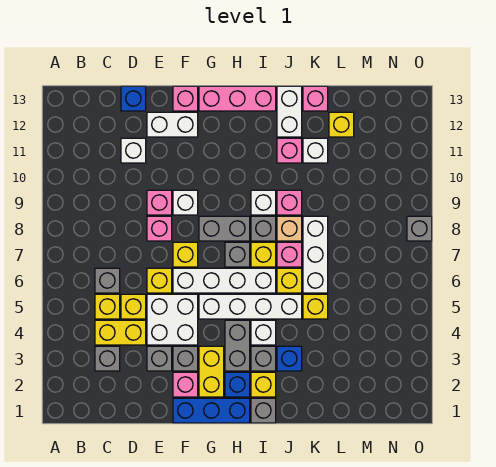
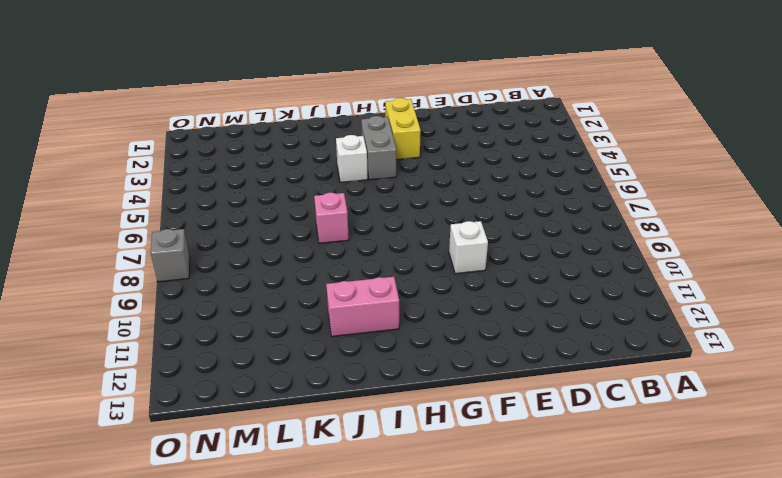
pink 1x2 brick [326,277,399,337] -> pink 1x1 brick [277,138,302,163]
none -> grey 1x1 brick [95,346,120,371]
none -> yellow 1x2 brick [95,320,146,345]
none -> yellow 1x1 brick [95,294,120,319]
none -> grey 1x1 brick [95,268,120,293]

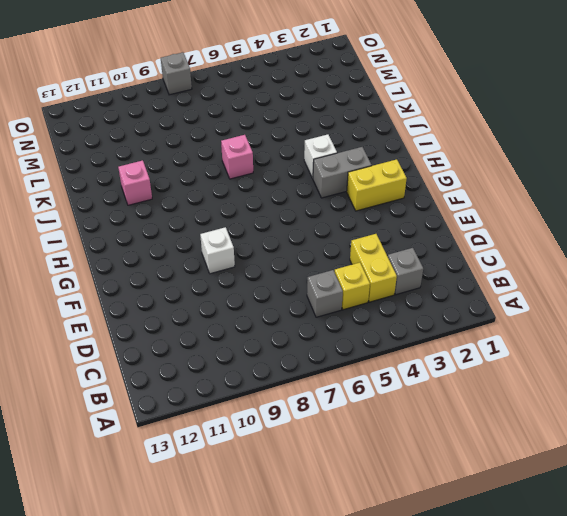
none -> yellow 1x1 brick [121,294,146,319]
none -> white 1x1 brick [121,138,146,163]
none -> blue 1x1 brick [121,86,146,111]
none -> grey 1x1 brick [147,346,172,371]

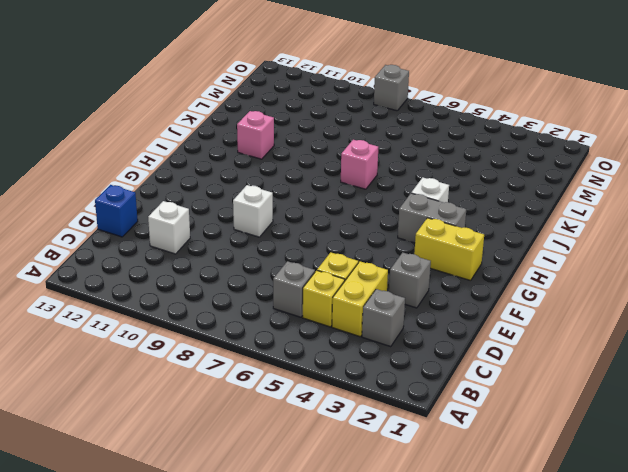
none -> white 2x2 brick [147,294,198,345]
none -> yellow 1x1 brick [147,268,172,293]
none -> pink 1x1 brick [147,216,172,241]
none -> pink 1x1 brick [147,190,172,215]

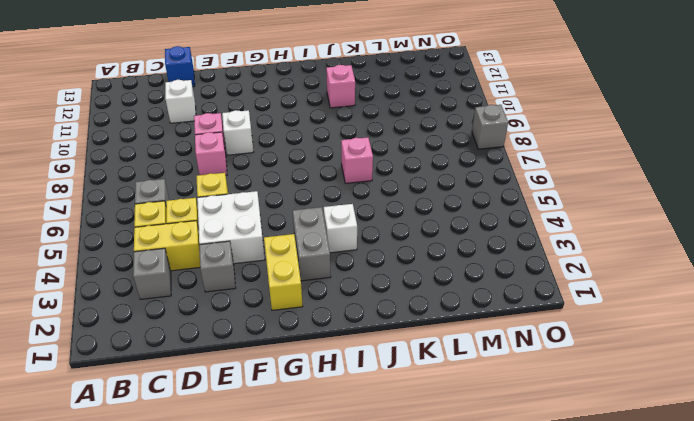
none -> white 1x2 brick [147,112,198,137]
none -> blue 1x3 brick [173,398,250,423]
none -> pink 1x1 brick [173,372,198,397]
none -> grey 1x1 brick [173,346,198,371]

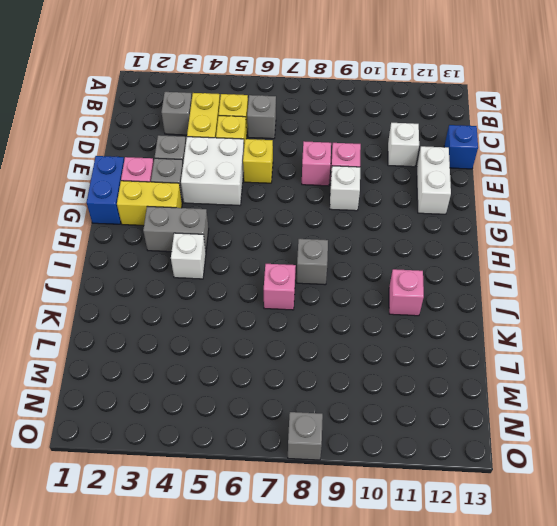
blue 1x2 brick [87,156,124,224] -> blue 1x3 brick [173,398,250,423]
none -> white 1x4 brick [173,268,276,293]
none -> yellow 1x1 brick [173,242,198,267]
none -> pink 1x1 brick [173,86,198,111]
none -> white 1x4 brick [199,294,302,319]

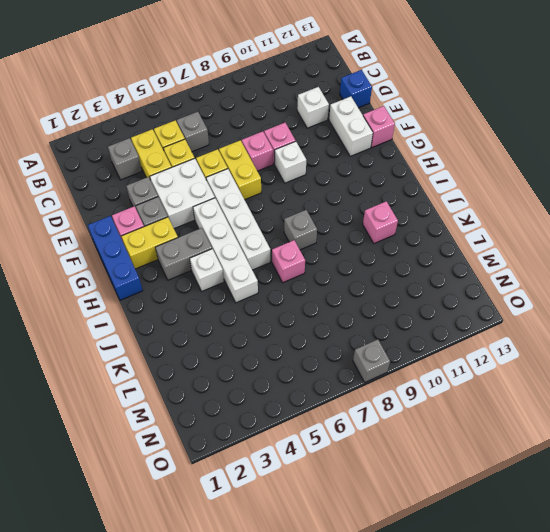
yellow 1x2 brick [219,140,261,200] -> yellow 1x1 brick [173,242,198,267]
none -> grey 1x2 brick [199,216,250,241]
none -> pink 1x3 brick [199,86,276,111]
none -> blue 1x1 brick [225,372,250,397]
none -> grey 1x1 brick [225,242,250,267]

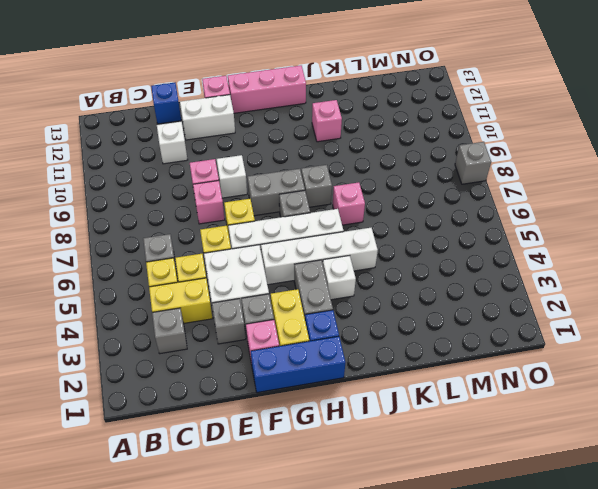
none -> grey 1x1 brick [251,398,276,423]
none -> yellow 1x1 brick [251,372,276,397]
none -> grey 1x1 brick [251,346,276,371]
none -> yellow 1x1 brick [251,242,276,267]

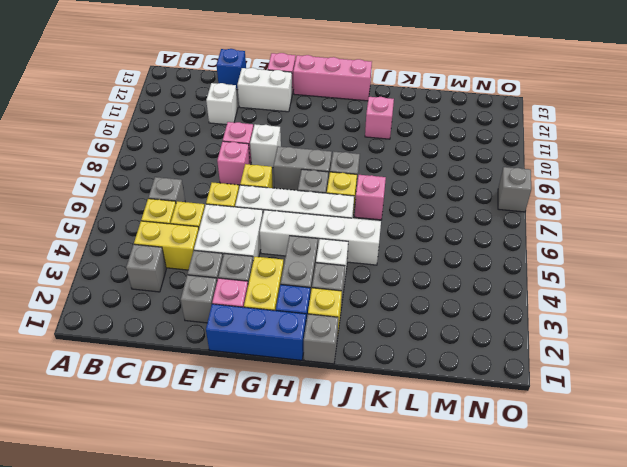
grey 1x1 brick [181,275,217,323] -> none
none -> white 1x1 brick [251,190,276,215]
none -> blue 1x1 brick [277,346,302,371]
none -> yellow 1x1 brick [277,268,302,293]
none -> tan 1x1 brick [277,216,302,241]

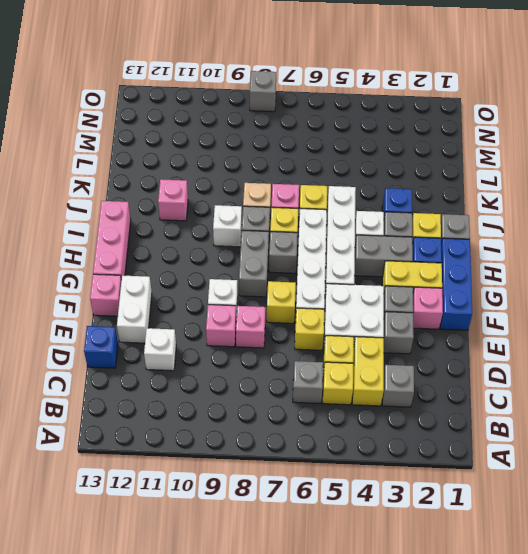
none -> pink 1x1 brick [277,190,302,215]
none -> white 1x2 brick [277,86,302,137]
none -> yellow 1x1 brick [303,294,328,319]
none -> white 1x3 brick [303,216,328,293]

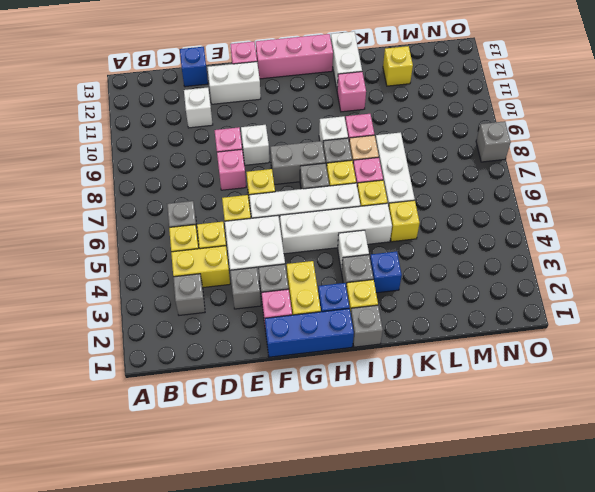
none -> grey 1x2 brick [225,320,250,371]
none -> white 1x1 brick [303,138,328,163]
none -> pink 1x1 brick [303,86,328,111]

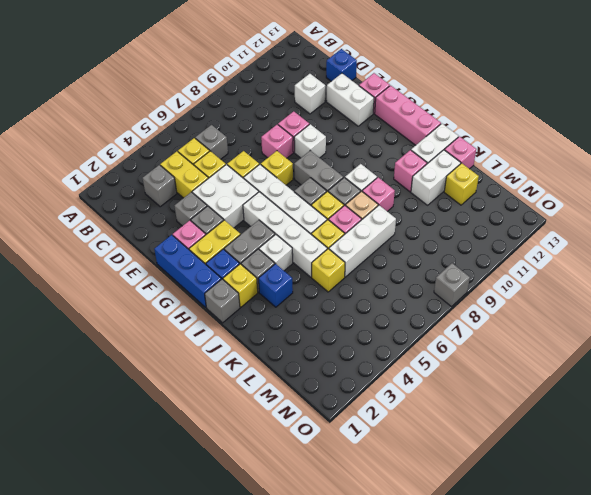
white 1x2 brick [411,150,461,205] -> white 1x1 brick [303,138,328,163]

